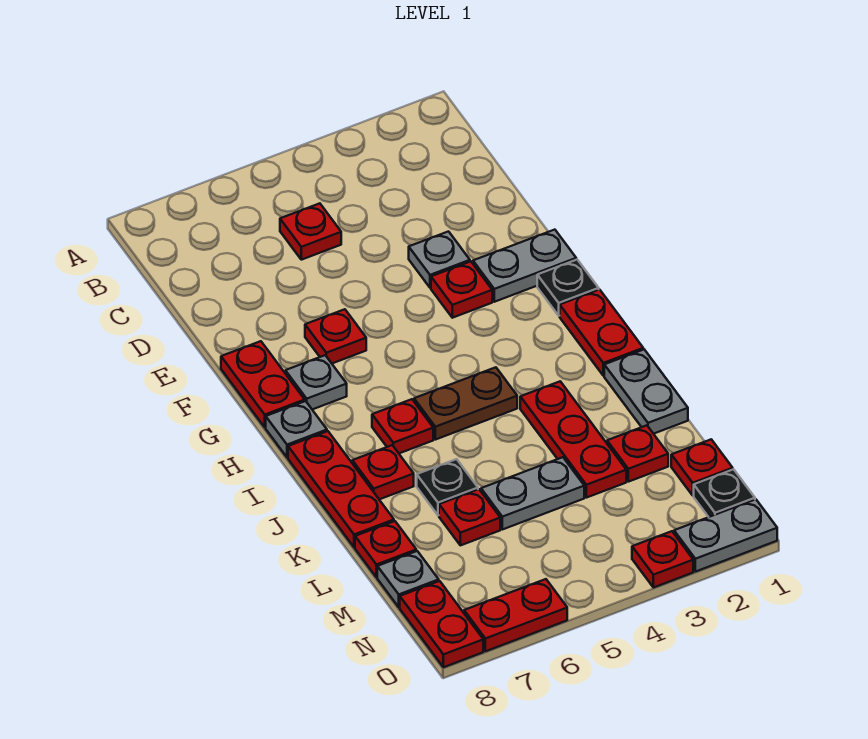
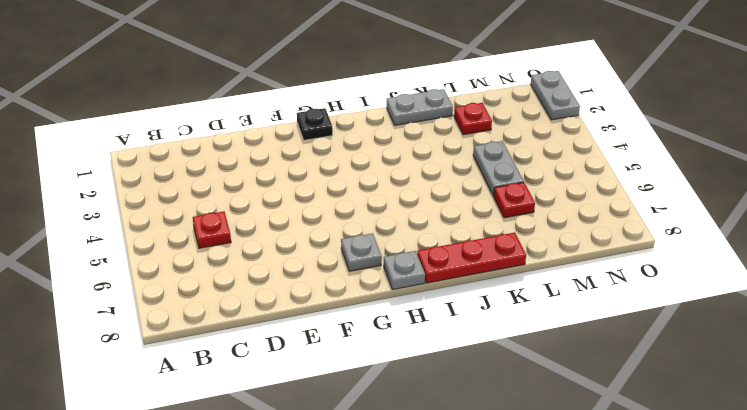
none -> grey 1x1 plate [409,232,470,288]
none -> grey 1x2 plate [473,230,576,302]
none -> red 1x1 plate [431,261,492,318]

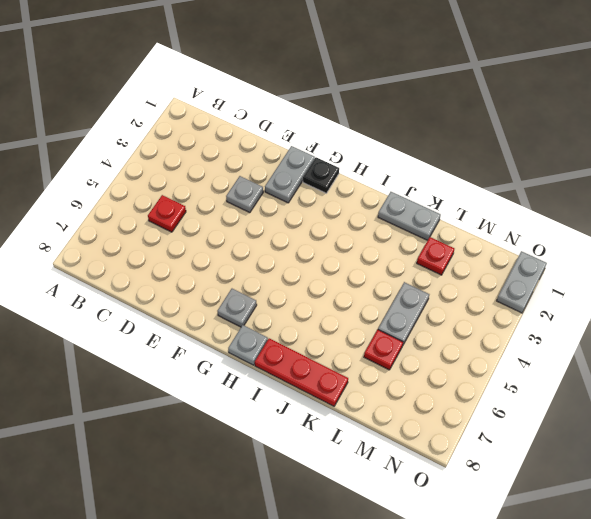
none -> red 1x1 plate [431,261,492,318]
none -> red 1x1 plate [305,309,366,363]
none -> red 1x2 plate [221,341,305,427]

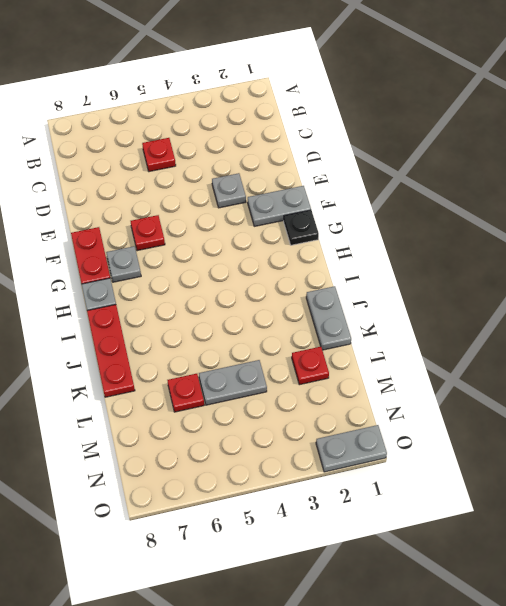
none -> red 1x1 plate [431,261,492,318]
none -> red 1x2 plate [560,290,643,376]
none -> brown 1x2 plate [414,367,517,440]

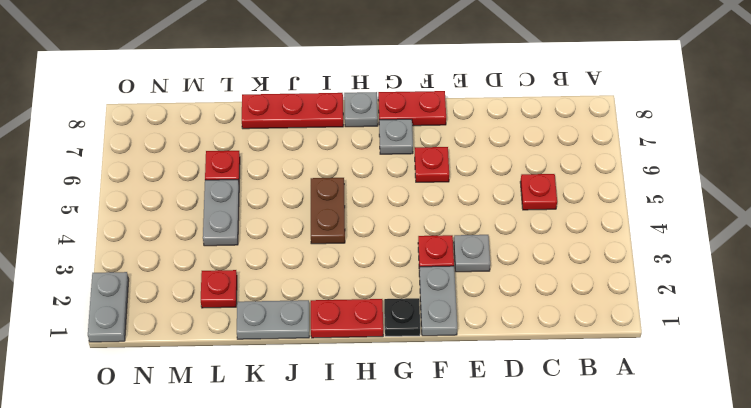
none -> red 1x1 plate [372,399,433,453]
none -> red 1x3 plate [520,381,626,498]
none -> red 1x1 plate [352,445,414,499]

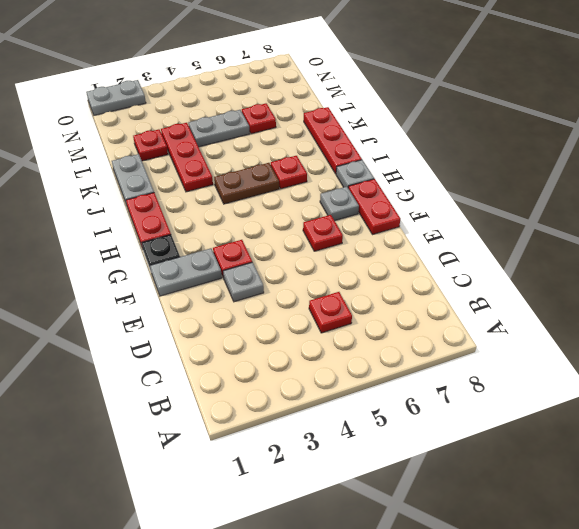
none -> red 1x1 plate [352,445,414,499]
none -> black 1x1 plate [417,459,478,515]
none -> red 1x1 plate [355,521,416,577]

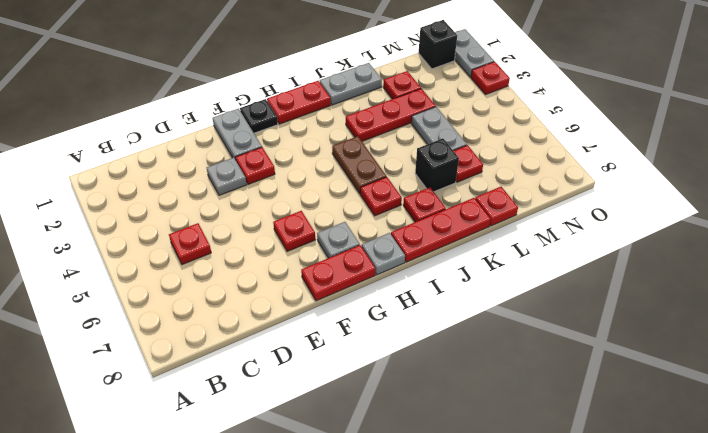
black 1x1 brick [415,139,459,192] -> black 1x1 plate [417,459,478,515]
black 1x1 brick [419,20,457,69] -> black 1x1 plate [694,469,755,517]
none -> red 1x1 plate [671,439,733,496]
none -> grey 1x1 plate [377,551,439,607]
none -> red 1x2 plate [400,581,483,667]

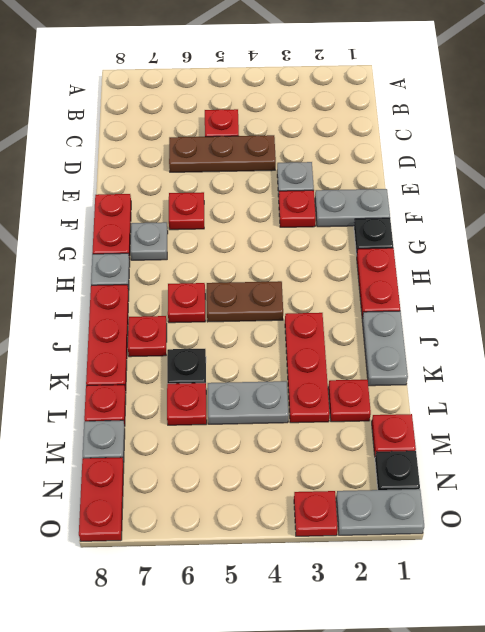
brown 1x3 plate [169,135,276,172] -> none
none -> red 1x2 plate [464,579,567,651]

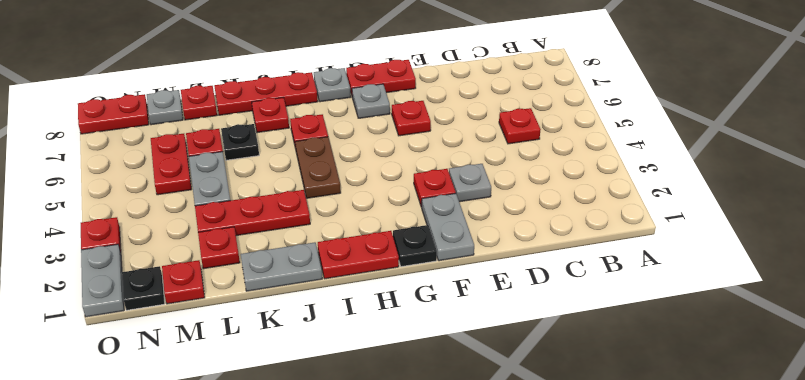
red 1x2 plate [151,134,192,195] -> red 1x2 plate moved to [464,579,567,651]

